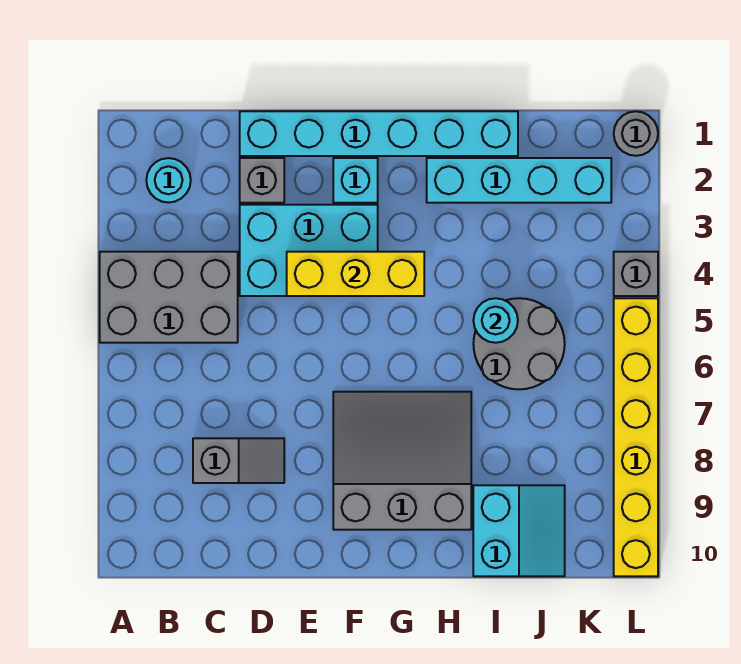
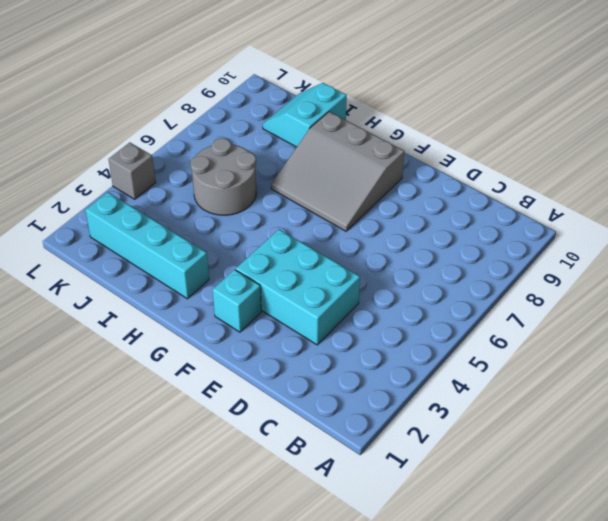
none -> grey 2x3 brick [100,252,238,343]
none -> cyan 1x1 round brick [146,158,191,203]
none -> grey 1x2 slope [193,438,284,483]

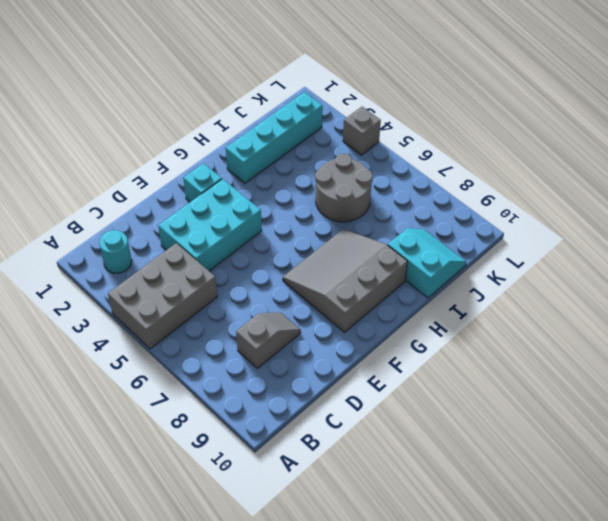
none -> cyan 1x6 brick [240,111,518,156]
none -> grey 1x1 brick [240,158,284,203]
none -> grey 1x1 round brick [614,111,658,156]

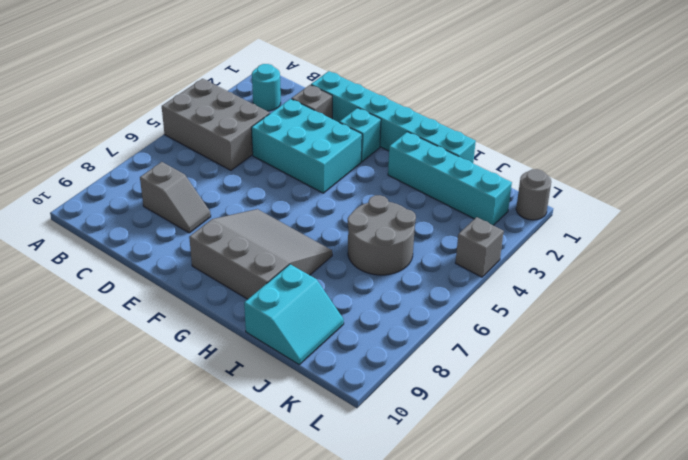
none -> yellow 1x6 brick [614,298,658,576]
none -> yellow 1x3 brick [287,252,424,296]
none -> cyan 1x1 round brick [473,298,518,343]

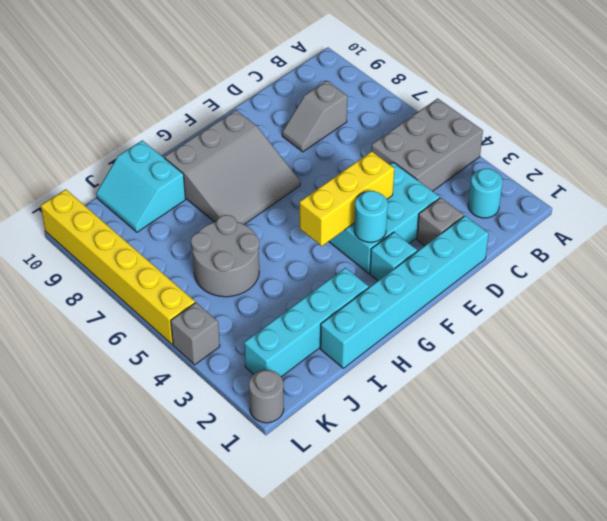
cyan 1x1 round brick [354,191,388,242] -> cyan 1x1 round brick moved to [473,298,518,343]

